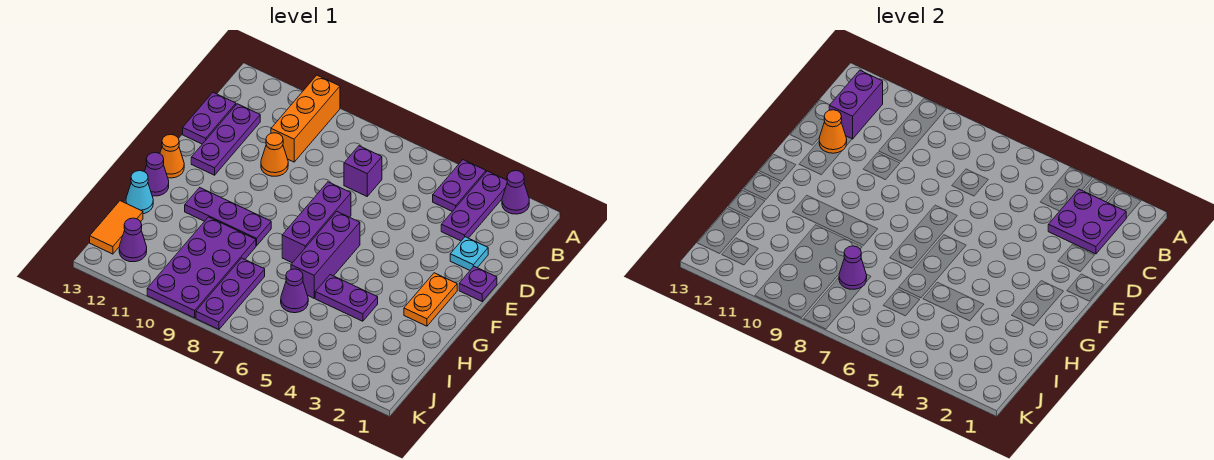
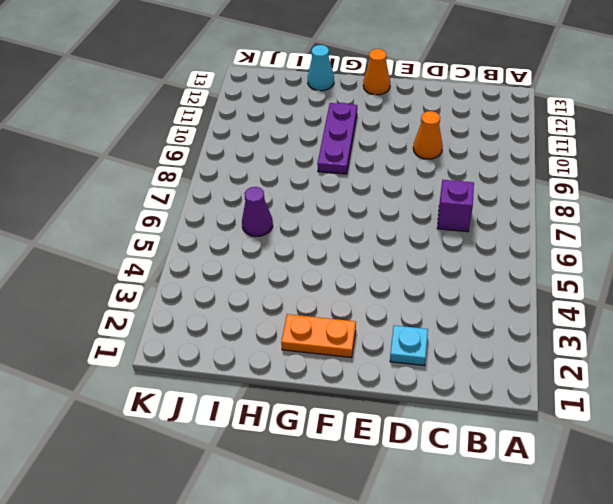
none -> purple 1x1 cone [502,171,529,214]
none -> purple 1x3 plate [441,171,507,241]
none -> purple 1x2 plate [433,160,486,211]

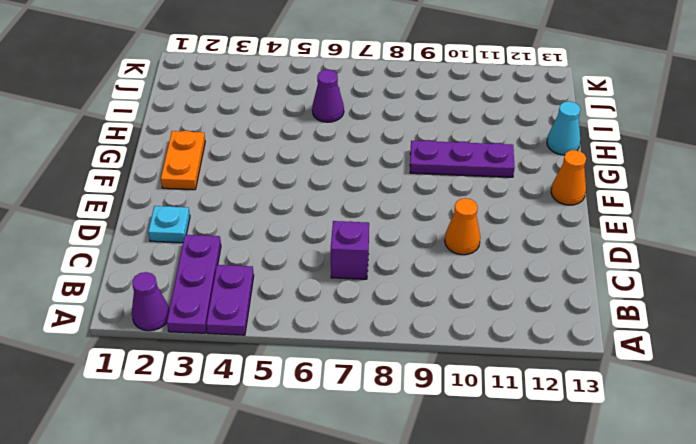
none -> orange 1x3 brick [271,75,340,162]
none -> purple 1x3 plate [191,104,260,175]
none -> purple 1x2 plate [183,93,236,144]

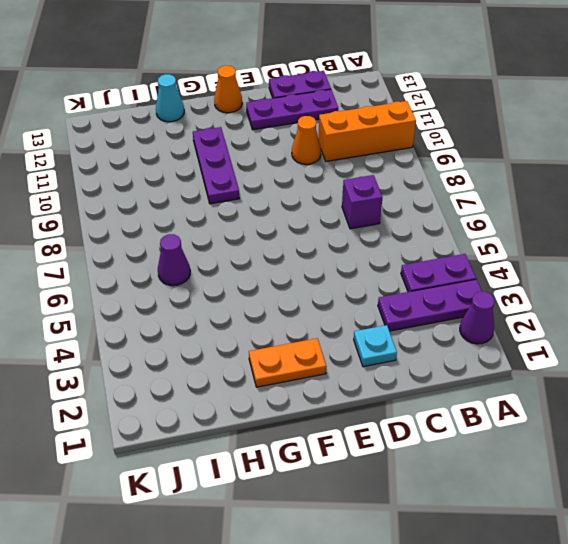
none -> purple 1x1 plate [459,266,497,301]
none -> purple 1x3 brick [282,182,351,263]
none -> purple 1x3 brick [291,212,360,298]

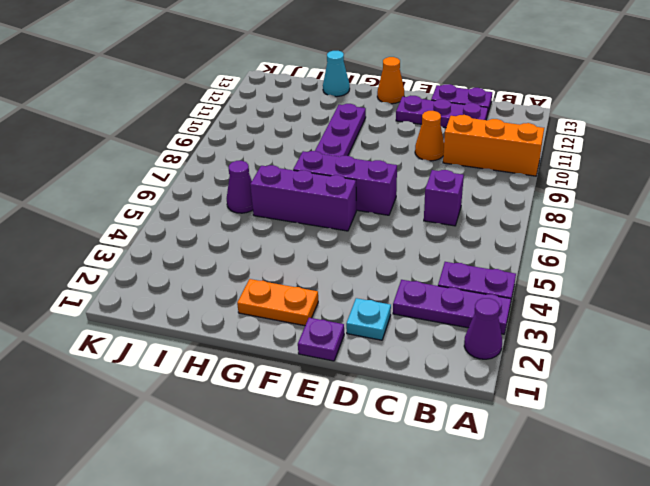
none -> purple 1x1 cone [144,153,169,196]
none -> purple 1x2 plate [315,275,378,321]
none -> purple 2x4 plate [147,217,256,318]

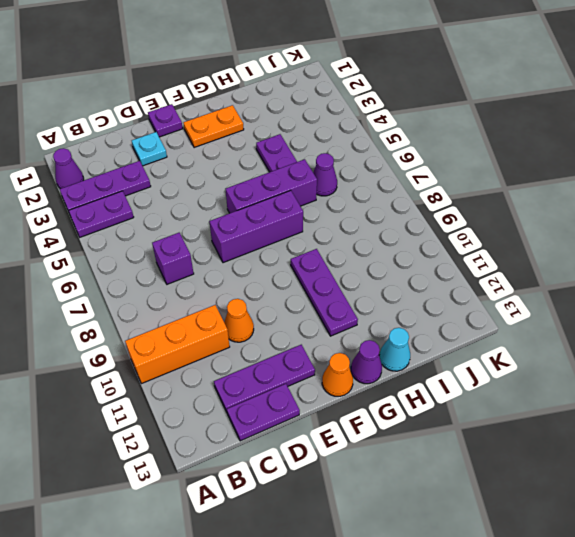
none -> purple 2x4 plate [147,217,256,318]
none -> purple 1x3 plate [196,258,265,329]
none -> orange 1x2 tile [90,201,143,254]

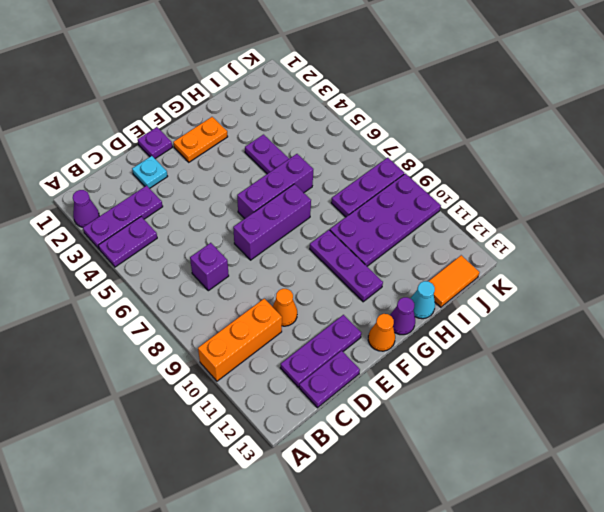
none -> purple 1x1 cone [281,269,308,313]
none -> purple 1x1 cone [119,218,147,262]
none -> purple 2x2 plate [1048,189,1126,254]

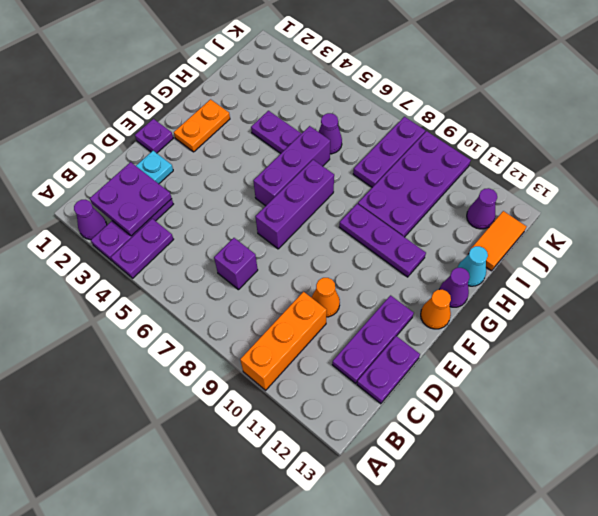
none -> purple 1x2 brick [829,70,883,139]
none -> orange 1x1 cone [819,110,847,153]
none -> purple 1x1 cone [839,246,867,289]

